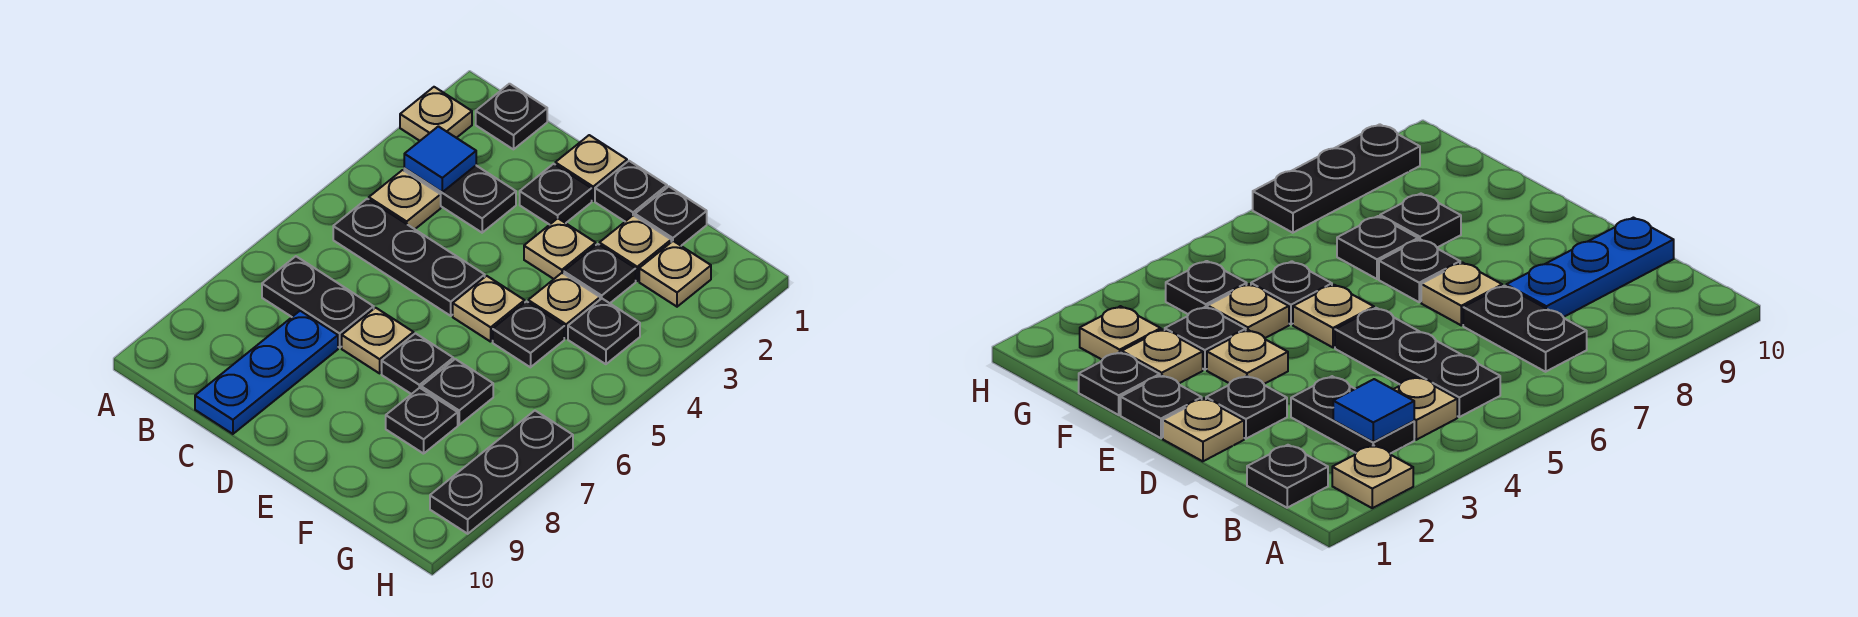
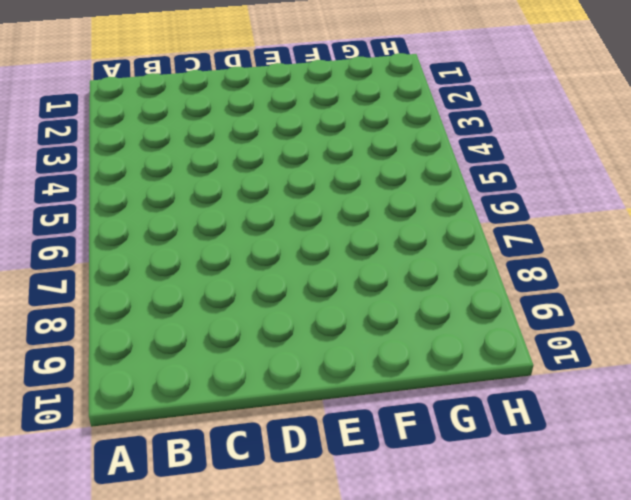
none -> tan 1x1 plate [400,87,472,141]
none -> black 1x1 plate [476,84,547,149]
none -> black 1x2 plate [404,166,516,233]

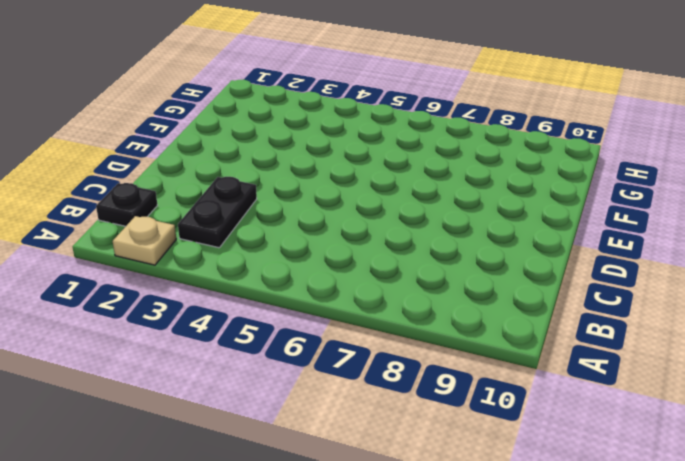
none -> tan 1x1 plate [369,170,441,229]
none -> black 1x3 plate [333,199,485,316]
none -> black 1x2 plate [262,256,374,348]

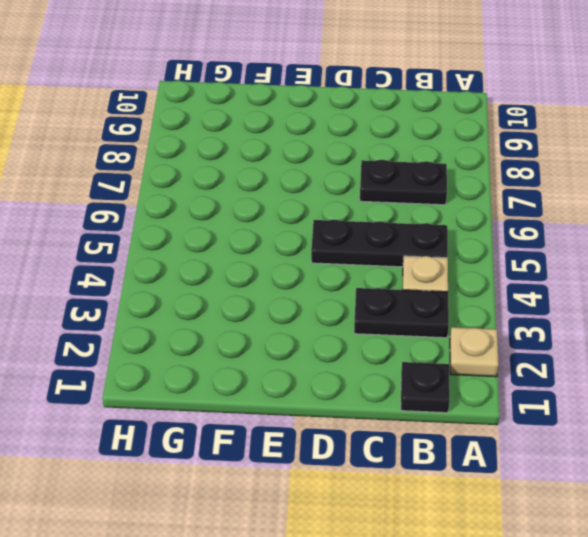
none -> blue 1x3 plate [195,311,338,434]
none -> tan 1x1 plate [555,135,627,201]
none -> black 1x1 plate [520,164,592,225]

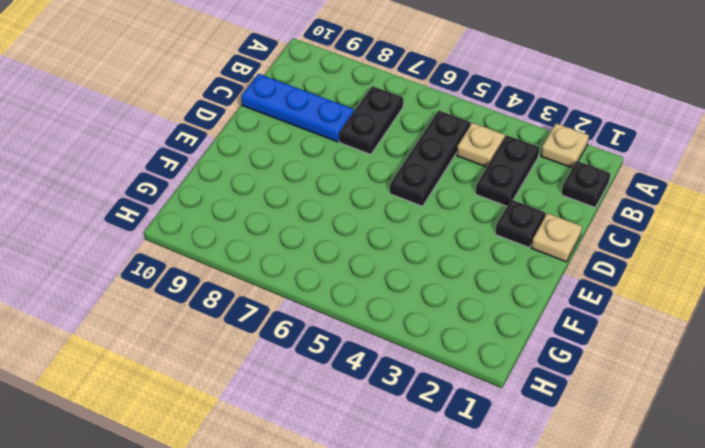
none -> tan 1x1 plate [342,308,414,373]
none -> black 1x1 plate [595,161,667,221]
none -> tan 1x1 plate [524,218,596,279]

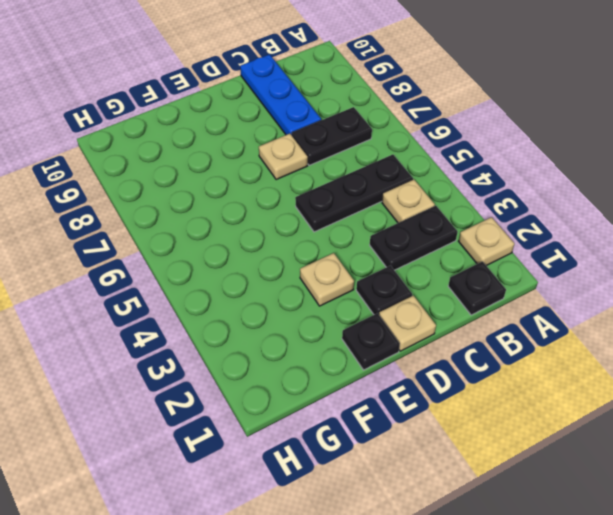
none -> tan 1x1 plate [453,276,525,342]
none -> black 1x1 plate [382,333,453,394]
none -> black 1x1 plate [635,187,707,246]

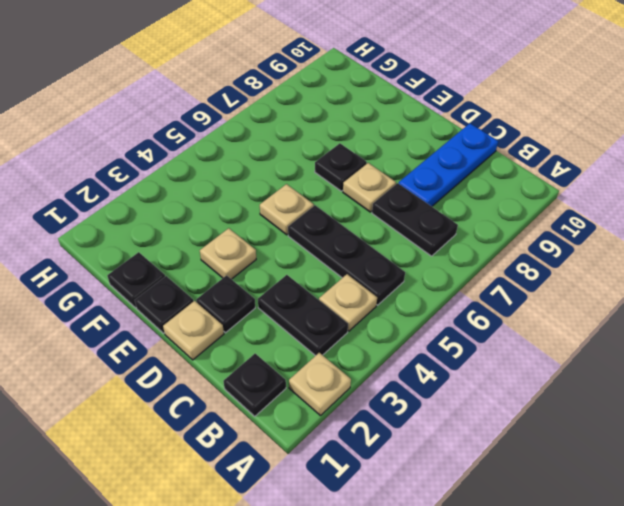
none -> tan 1x1 plate [599,215,671,281]
none -> black 1x1 plate [564,244,636,303]
none -> tan 1x1 plate [528,273,600,338]

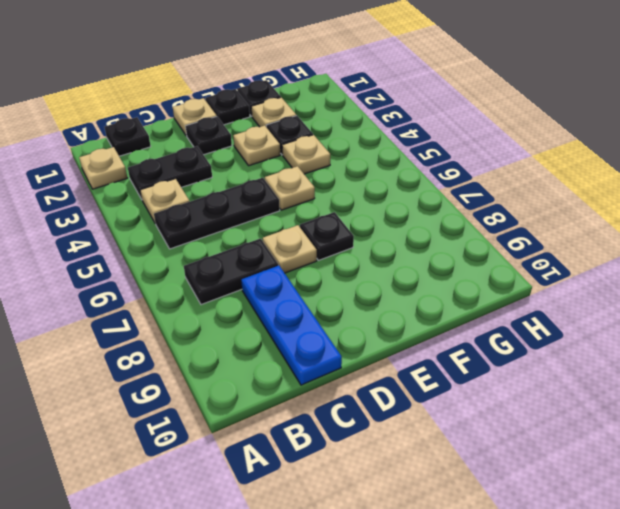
none -> black 1x1 plate [493,302,564,367]
none -> black 1x1 plate [421,359,493,425]
none -> black 1x1 plate [386,388,458,454]

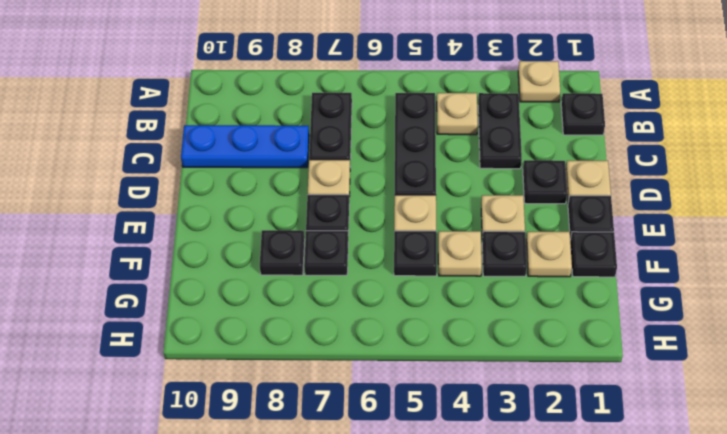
none -> tan 1x1 plate [639,241,711,307]
none -> black 1x1 plate [568,299,640,364]
none -> black 1x3 plate [430,411,573,534]

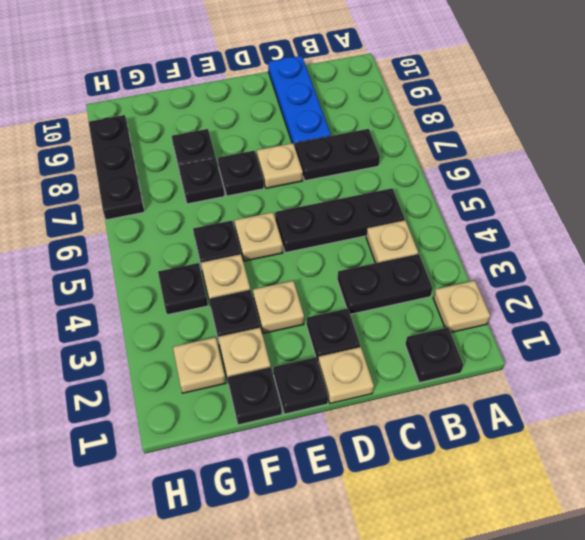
none -> blue 1x1 tile [404,126,476,192]

